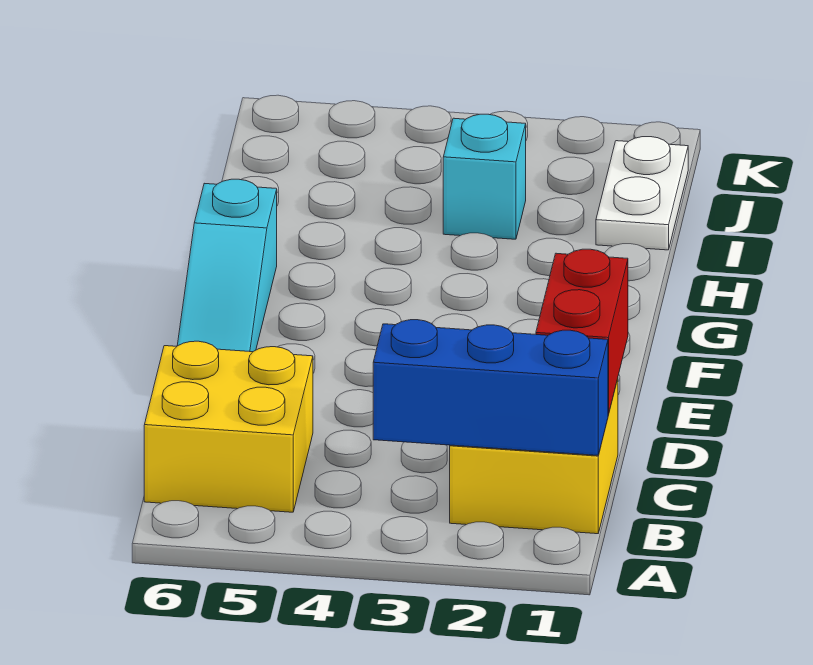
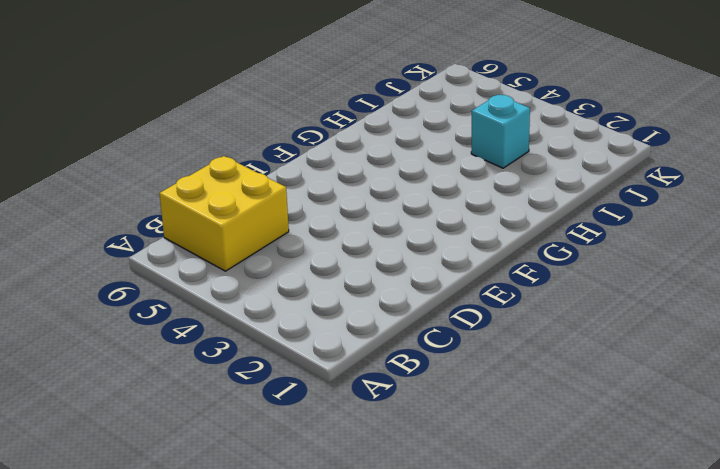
none -> yellow 2x2 brick [450,379,618,534]
none -> cyan 1x3 slope [177,179,277,352]

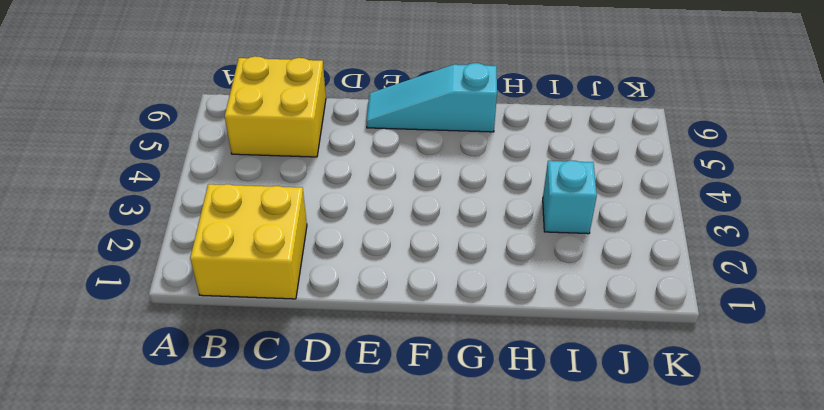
none -> white 1x2 plate [596,137,688,250]
none -> blue 1x3 brick [373,320,608,455]

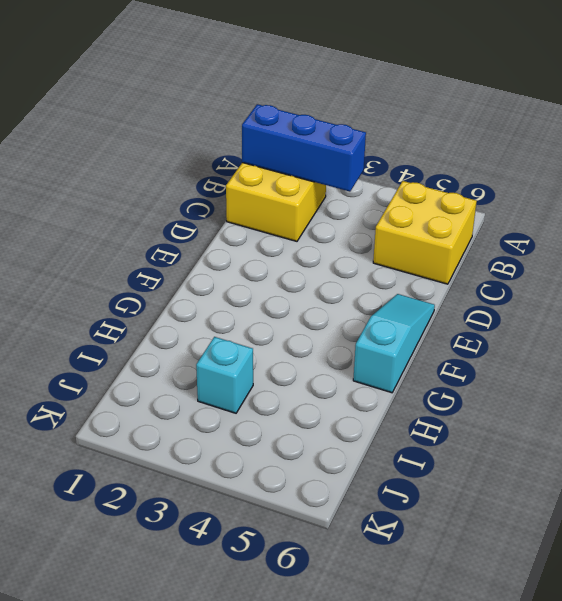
none -> white 1x2 plate [596,137,688,250]
none -> red 1x2 brick [536,249,628,415]

